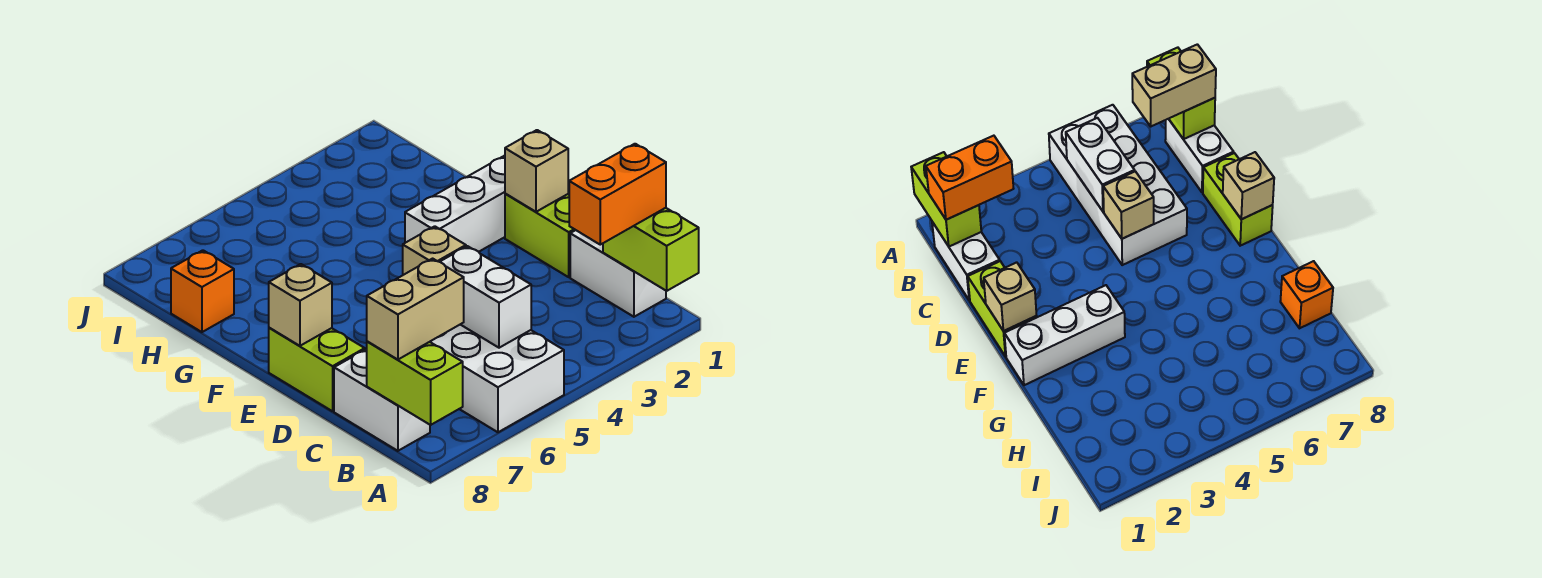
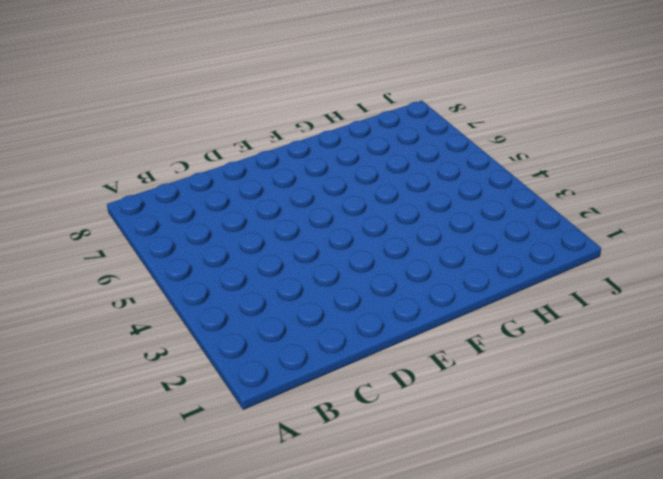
none -> white 2x4 brick [430,324,564,432]
none -> white 1x2 brick [570,230,666,317]
none -> white 1x2 brick [334,349,430,451]

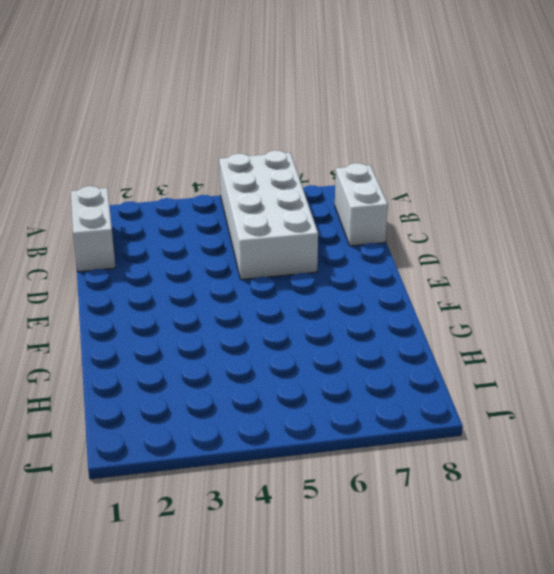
none -> lime 1x2 brick [505,194,575,277]
none -> lime 1x2 brick [269,328,365,411]
none -> white 1x3 brick [405,156,505,252]

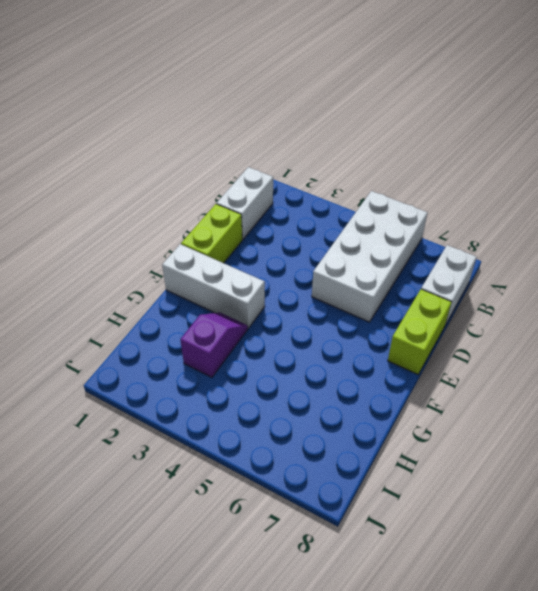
purple 1x2 slope [180,312,248,377] -> none
none -> orange 1x1 brick [171,250,234,332]
none -> lime 1x2 brick [603,208,699,291]
none -> lime 1x2 brick [367,341,463,425]

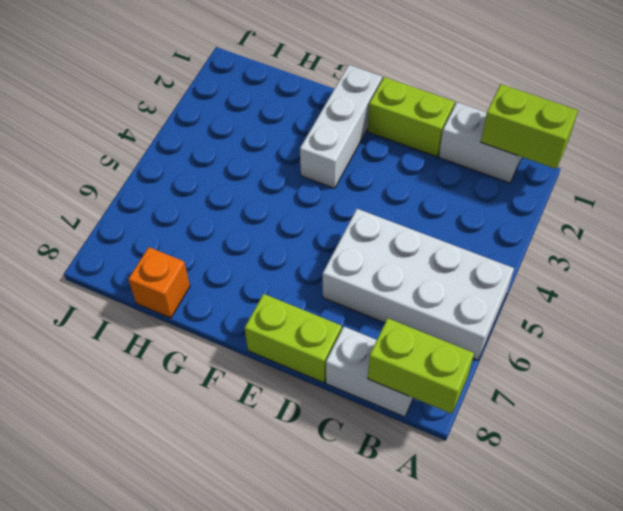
none -> white 1x2 brick [440,246,531,348]
none -> tan 1x1 brick [403,226,466,275]
none -> tan 1x1 brick [505,130,568,212]

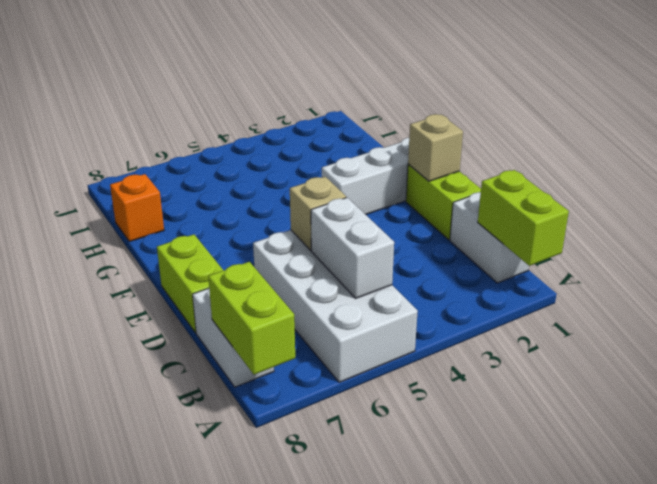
none -> tan 1x1 brick [269,264,332,346]
none -> orange 1x2 brick [569,144,666,245]
none -> tan 1x2 brick [367,259,464,360]

